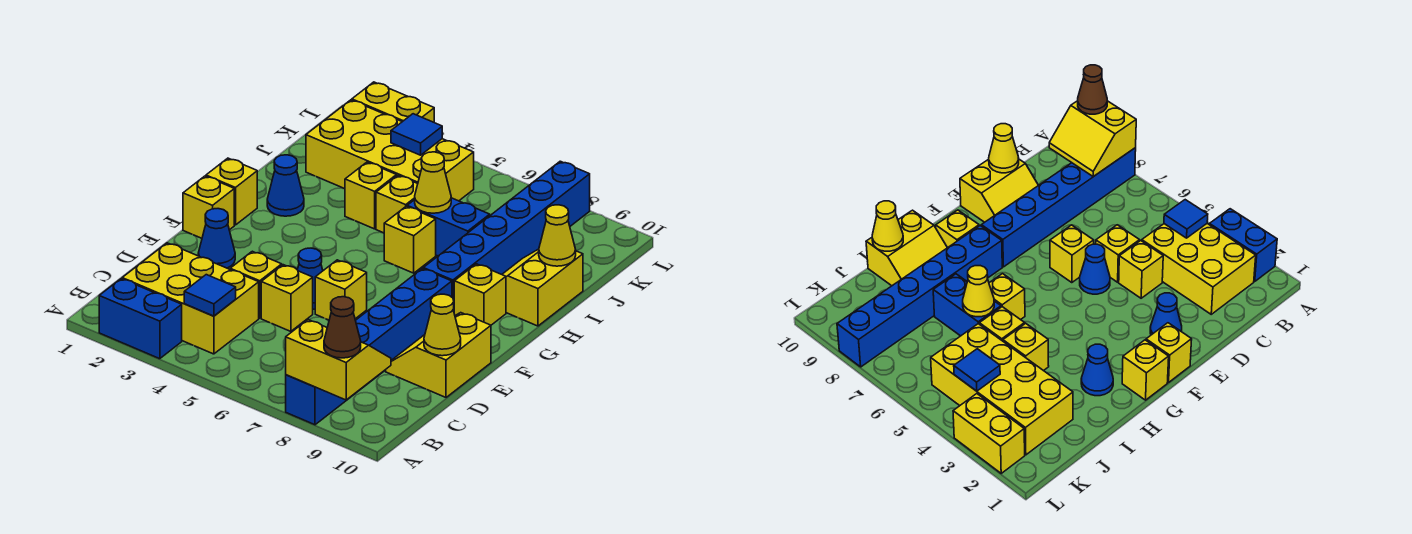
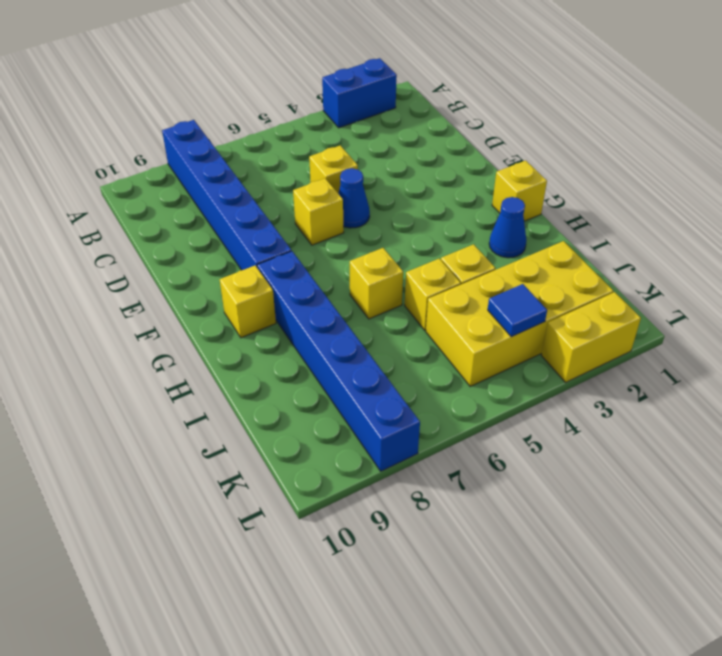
none -> yellow 2x3 brick [122,243,259,354]
none -> yellow 1x1 brick [230,251,282,318]
none -> yellow 2x2 slope [386,313,491,397]

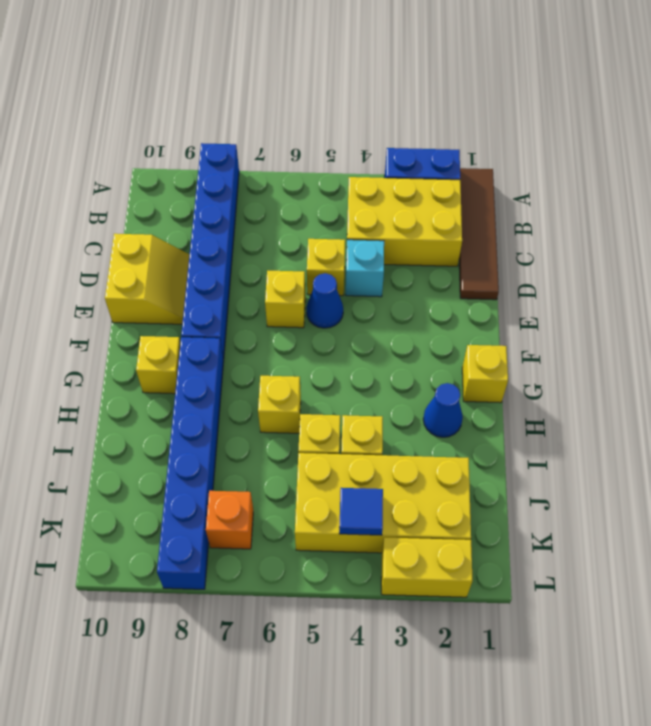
brown 1x4 tile [459,168,499,300] -> none
cyan 1x1 brick [346,240,384,297] -> yellow 1x1 brick [230,251,282,318]
orange 1x1 brick [206,491,253,549] -> none
none -> blue 1x1 cone [198,209,235,268]
none -> yellow 1x1 brick [183,176,234,238]
none -> yellow 2x2 slope [502,249,583,326]

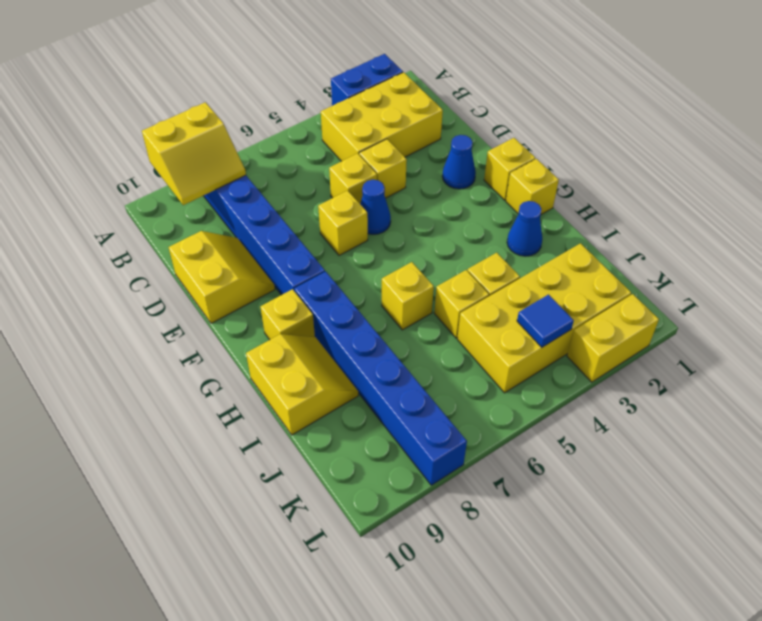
none -> blue 1x2 brick [407,198,490,256]
none -> blue 1x1 tile [184,275,236,316]
none -> yellow 1x1 cone [424,294,461,356]

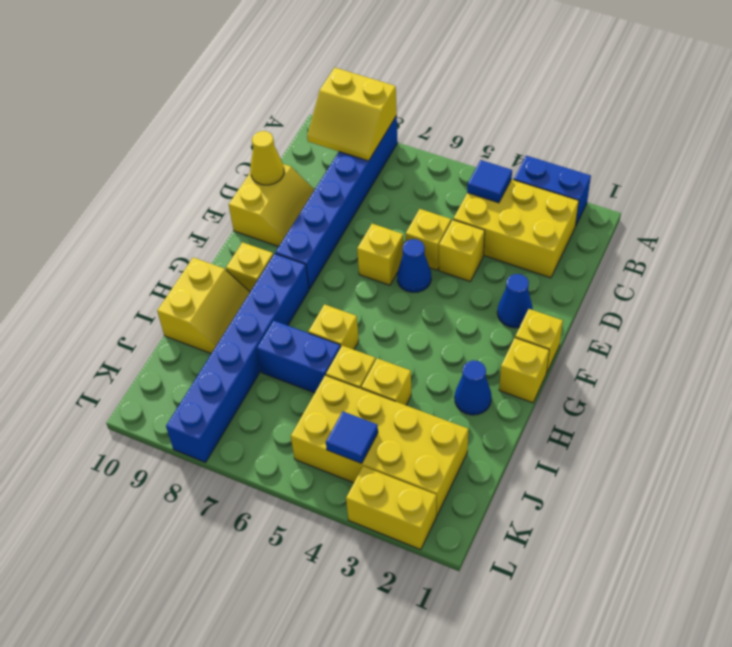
none -> yellow 1x1 cone [415,152,451,213]
none -> yellow 1x1 cone [539,205,576,266]
none -> brown 1x1 cone [324,297,361,358]

